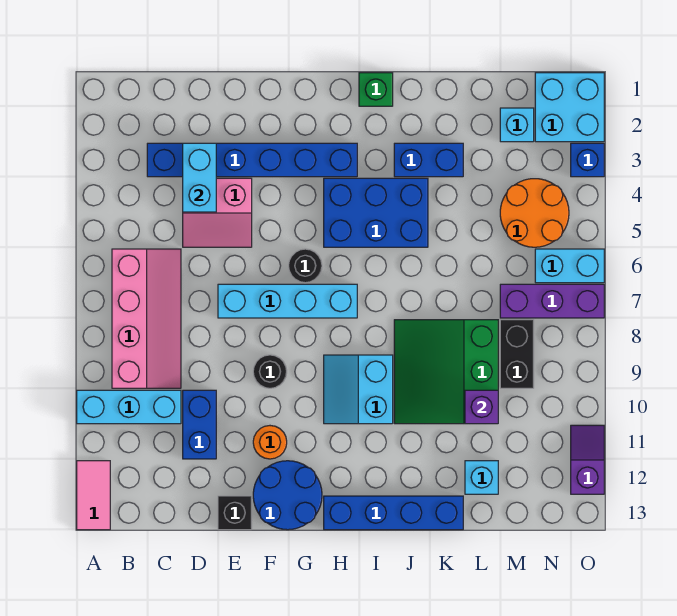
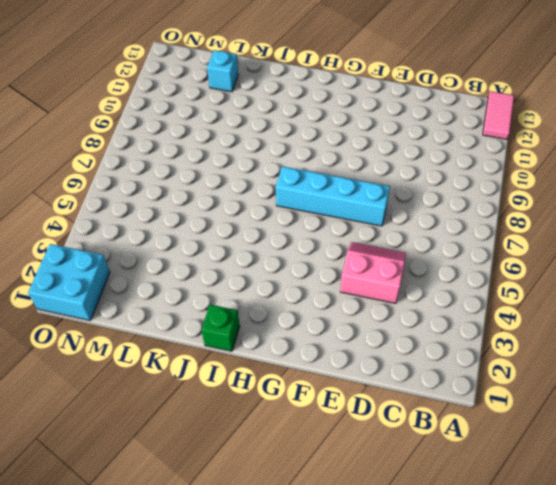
none -> cyan 1x3 brick [77,390,181,424]
none -> pink 2x4 slope [112,249,181,388]
none -> blue 1x6 brick [147,143,357,177]

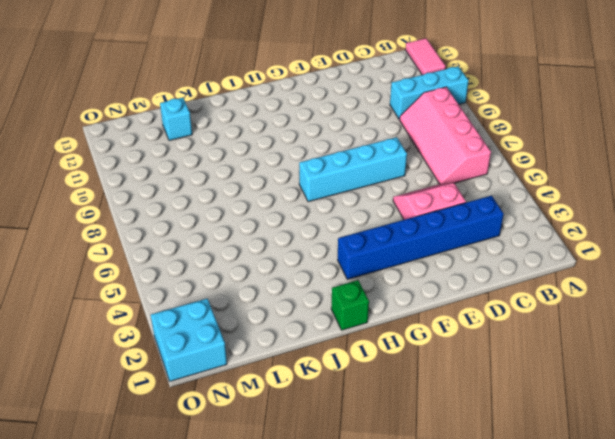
none -> blue 1x2 brick [183,390,216,459]
none -> black 1x1 brick [218,496,252,530]
none -> black 1x1 round brick [253,355,287,388]

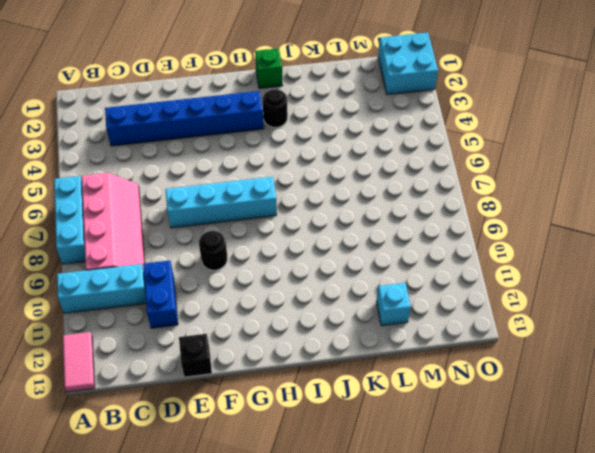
cyan 1x3 brick [54,176,85,264] -> none
black 1x1 round brick [263,89,288,127] -> black 1x1 round brick moved to [289,249,322,283]
none -> pink 2x2 slope [183,178,252,247]
none -> orange 1x1 round brick [253,426,287,459]
none -> blue 2x2 round brick [253,461,322,530]

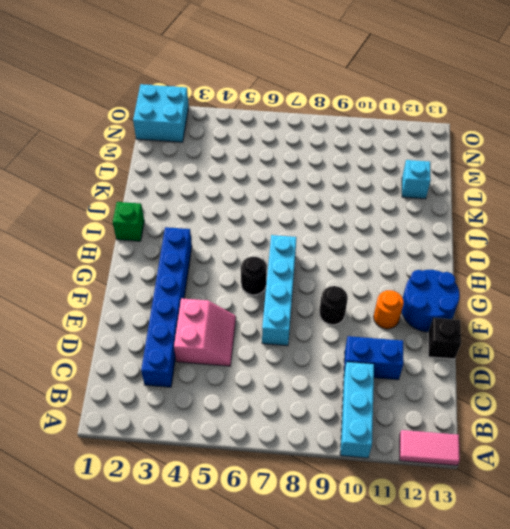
none -> pink 2x4 slope [112,249,181,388]
none -> blue 2x3 brick [324,178,428,247]
none -> cyan 2x2 slope [324,355,393,424]

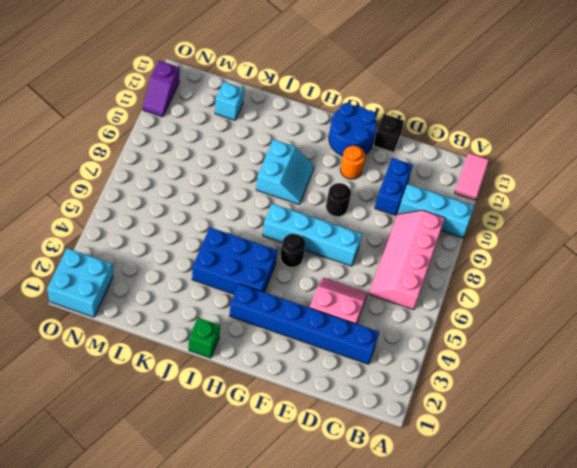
none -> blue 1x4 brick [324,496,463,530]
none -> blue 1x2 brick [394,143,463,177]
none -> green 3x3 slope [394,320,498,424]

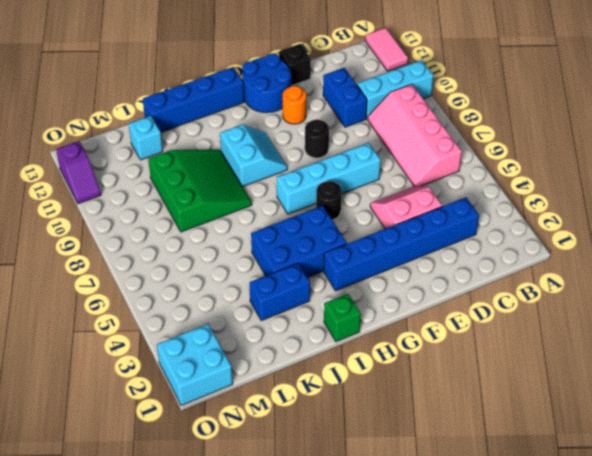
none -> cyan 1x1 brick [500,108,534,142]
none -> orange 2x2 round brick [500,179,569,247]
none -> purple 1x3 brick [500,284,604,318]

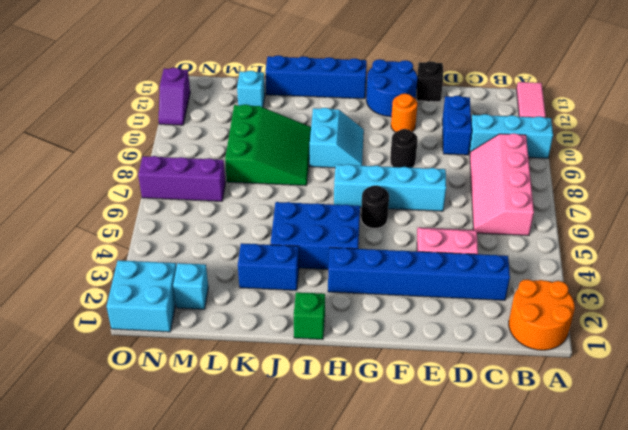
orange 2x2 round brick [509,279,575,350] -> orange 2x2 round brick moved to [500,179,569,247]
none -> black 1x2 brick [500,320,534,388]
none -> cyan 1x2 brick [535,249,604,283]
none -> blue 1x1 brick [571,143,604,177]

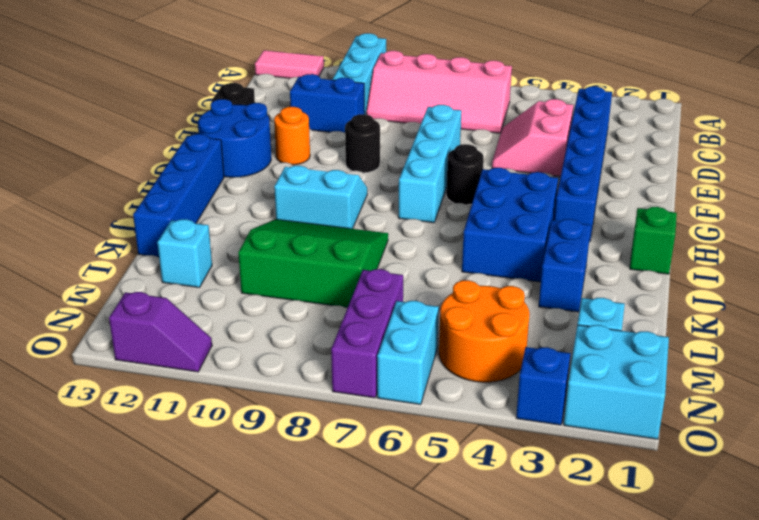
none -> black 1x2 brick [500,320,534,388]
none -> cyan 1x2 brick [183,143,216,212]
none -> purple 1x1 brick [465,390,498,424]

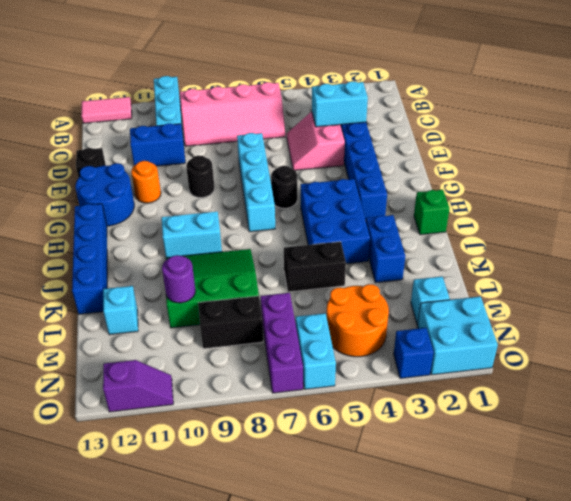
black 1x2 brick [284,242,346,292] -> none
purple 1x1 round brick [162,255,195,303] -> purple 1x1 brick [465,390,498,424]

